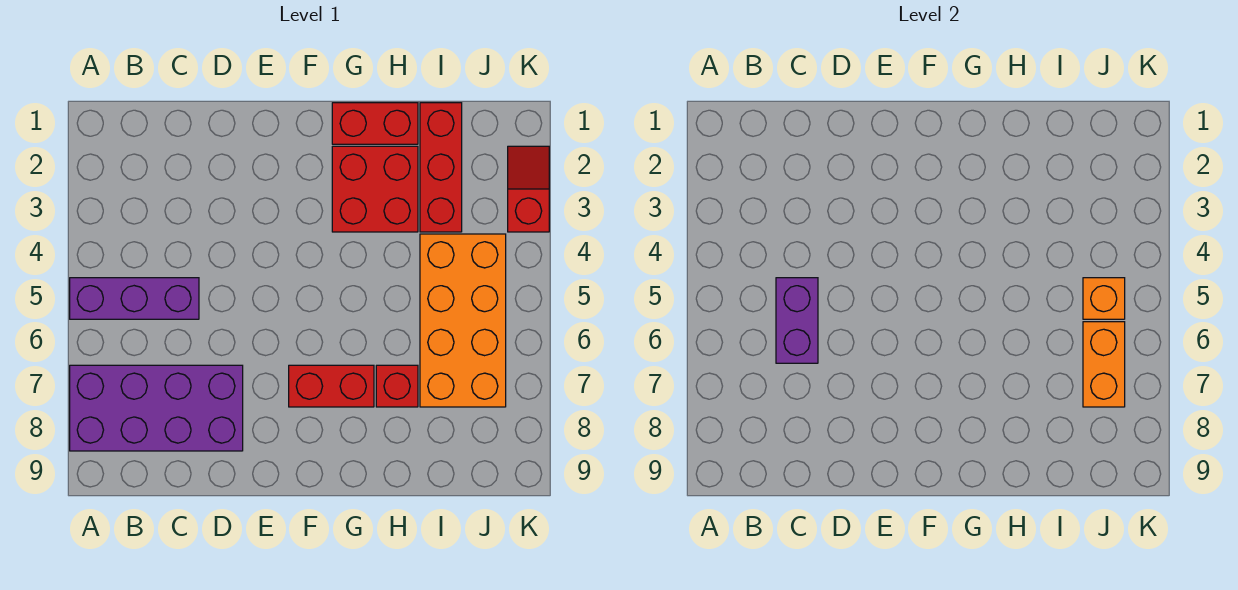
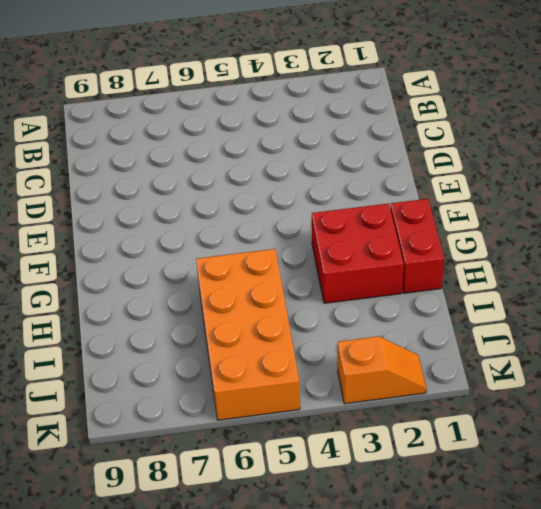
orange 2x4 brick [196,249,300,420] -> orange 2x4 brick turned to [420,234,506,407]
orange 1x2 slope [338,336,426,404] -> red 1x2 slope [508,146,549,232]
none -> purple 1x3 brick [70,278,199,319]
none -> purple 2x4 brick [70,365,243,451]
none -> red 1x2 brick [289,365,374,407]

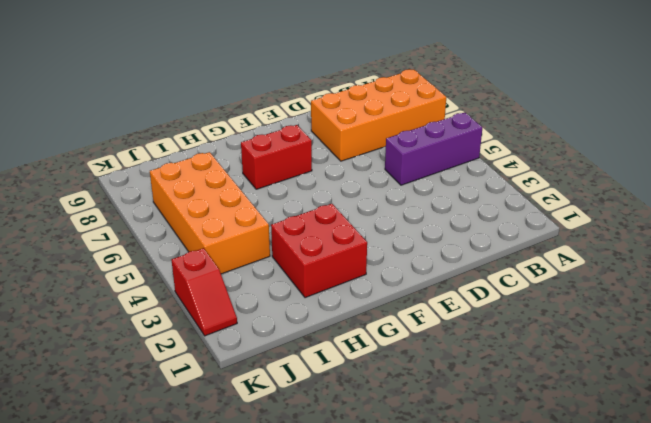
orange 2x4 brick [311,69,446,161] -> purple 2x4 brick [70,365,243,451]
none -> red 1x2 brick [332,103,418,144]
none -> red 1x1 brick [376,365,418,407]
none -> red 1x3 brick [420,103,462,232]

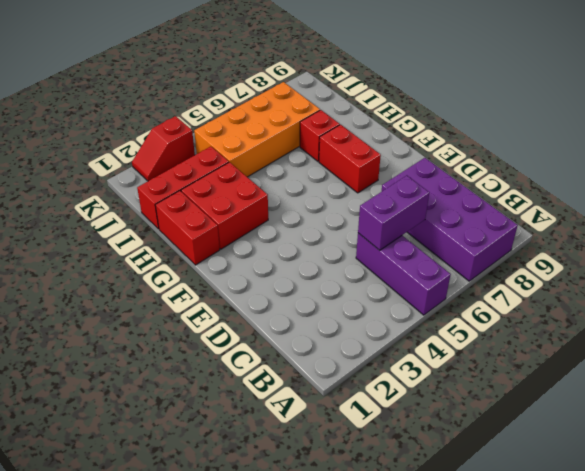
none -> orange 1x1 brick [1083,278,1125,319]
none -> orange 1x2 brick [1083,322,1125,407]

